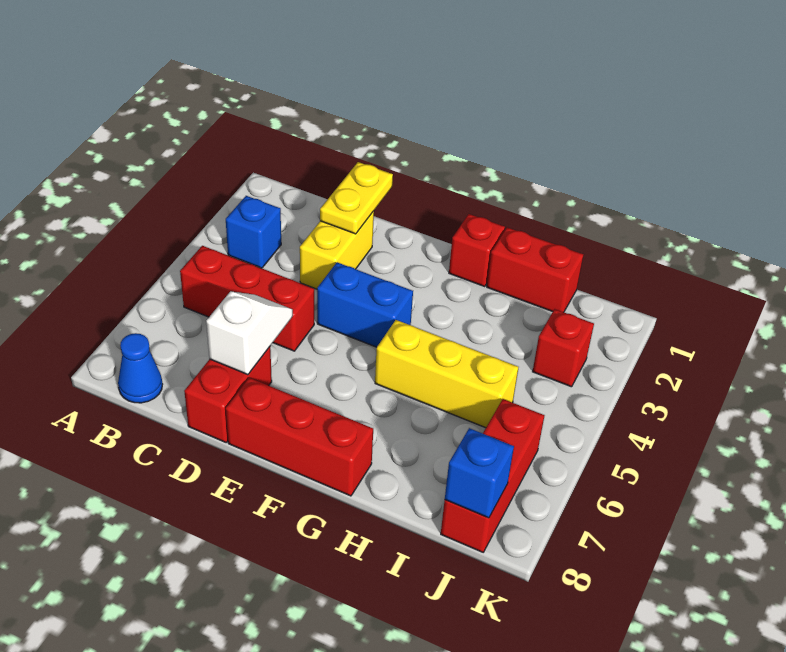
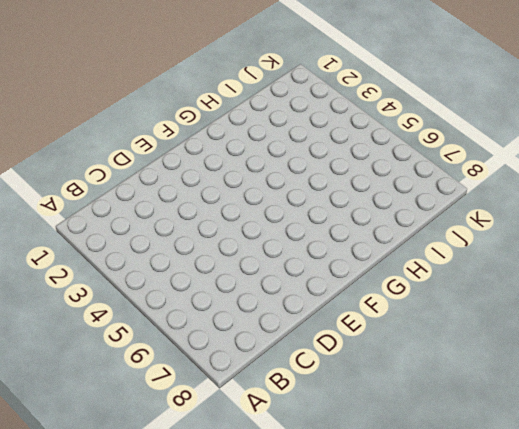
none -> blue 1x1 brick [226,196,281,268]
none -> red 1x3 brick [180,246,314,351]
none -> blue 1x1 cone [118,333,163,403]

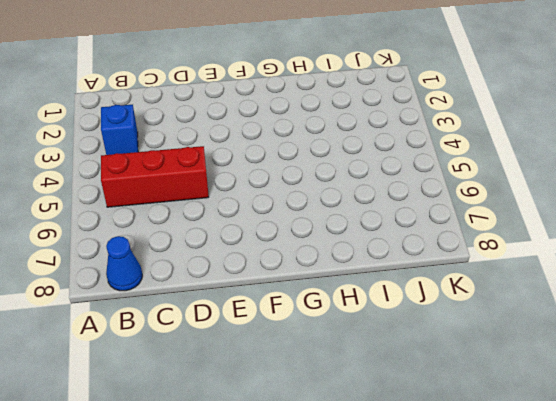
none -> yellow 1x2 brick [300,211,374,289]
none -> red 1x2 brick [184,347,272,442]
none -> blue 1x2 brick [317,262,413,347]

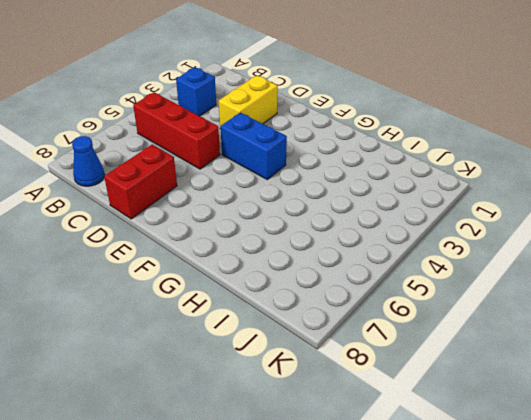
none -> red 1x3 brick [226,378,373,496]
none -> red 1x1 brick [449,214,505,286]
none -> yellow 1x3 brick [375,320,518,428]

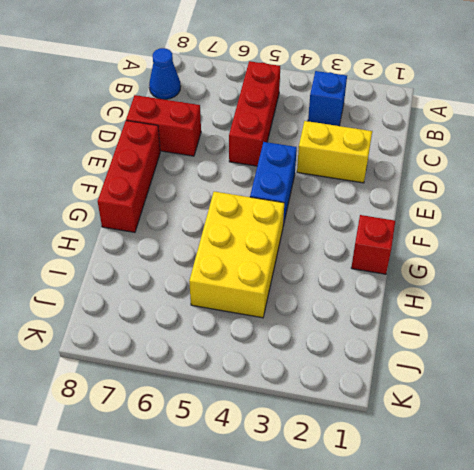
yellow 2x3 brick [189,192,284,318] -> yellow 1x3 brick [375,320,518,428]
none -> red 1x2 brick [487,227,584,312]
none -> red 1x1 brick [533,309,594,387]
none -> red 1x3 brick [441,399,544,552]

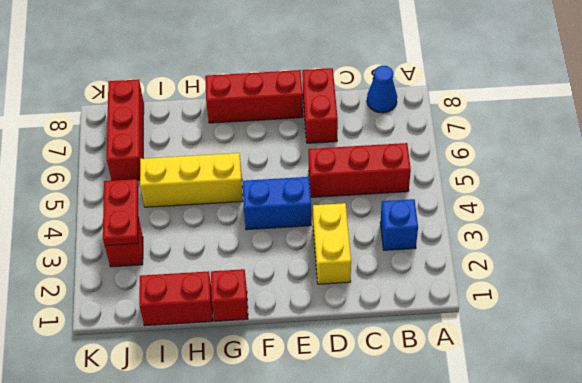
red 1x2 plate [103,179,138,246] -> none
none -> yellow 1x2 plate [320,162,393,234]
none -> white 1x2 slope [206,291,293,375]
none -> blue 1x1 brick [445,428,514,518]

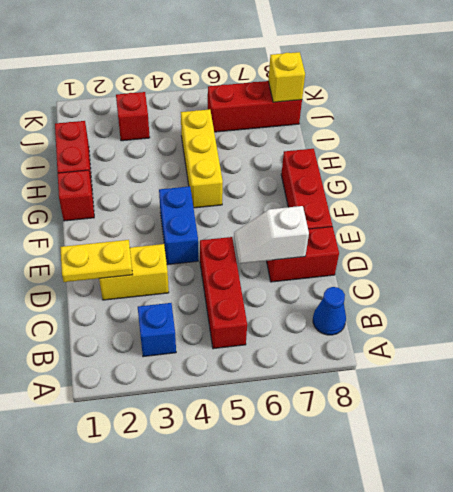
yellow 1x1 brick [268,52,305,102] -> blue 1x1 brick [445,428,514,518]

